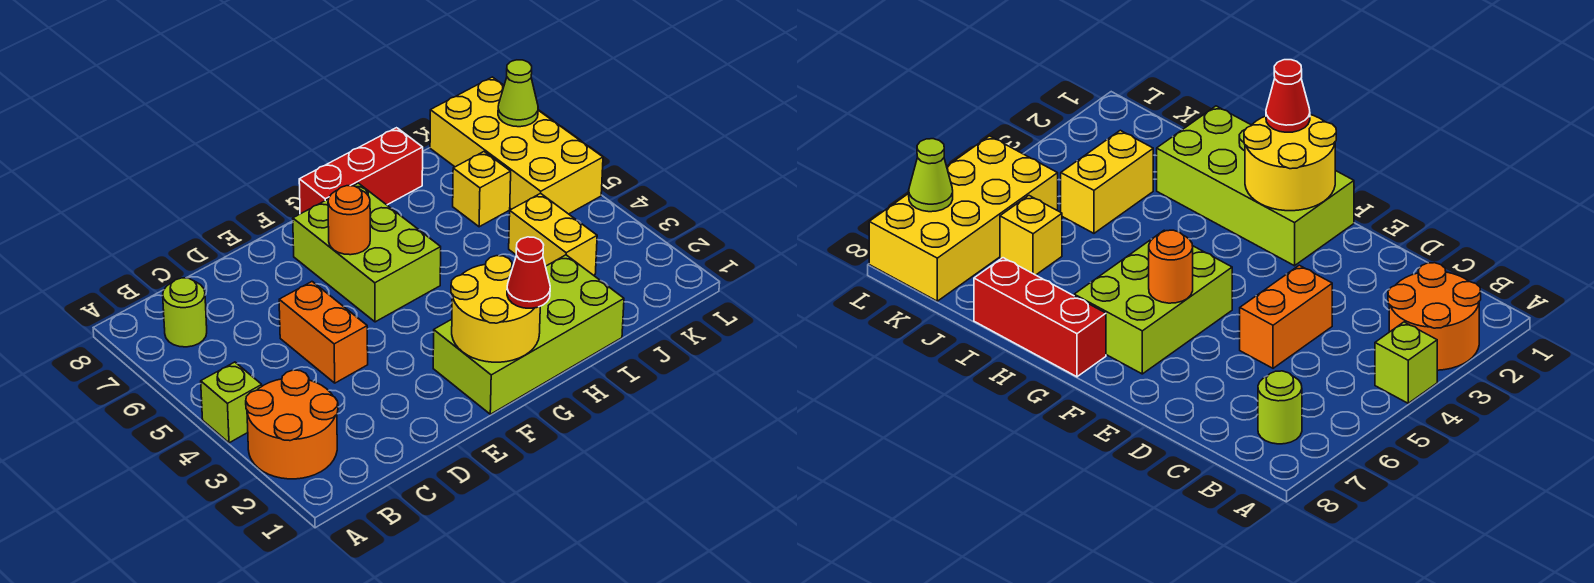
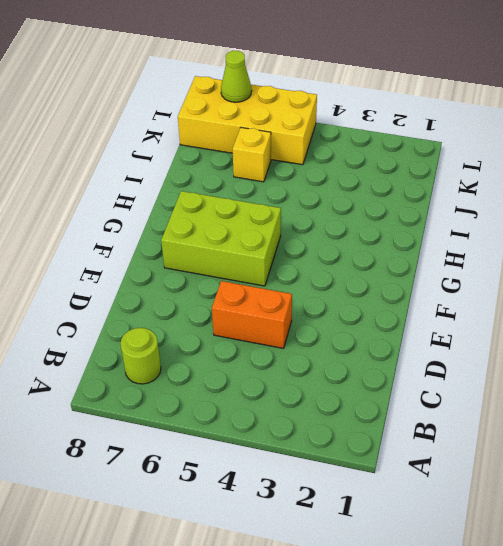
none -> orange 2x2 round brick [246,370,338,479]
none -> lime 1x1 brick [201,362,262,443]
none -> lime 2x4 brick [433,255,624,414]

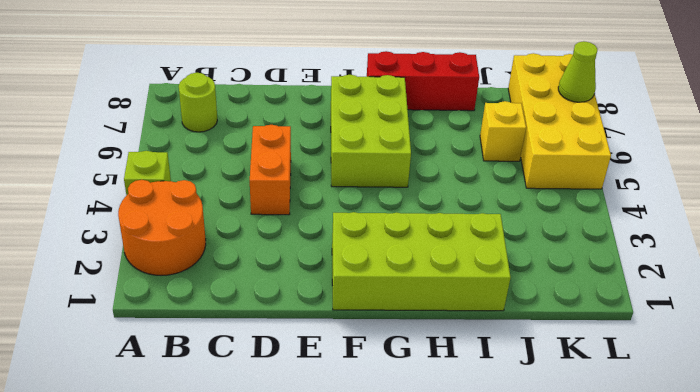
none -> yellow 1x2 brick [509,193,597,275]
none -> yellow 2x2 round brick [451,256,540,362]
none -> orange 1x1 round brick [328,186,370,255]

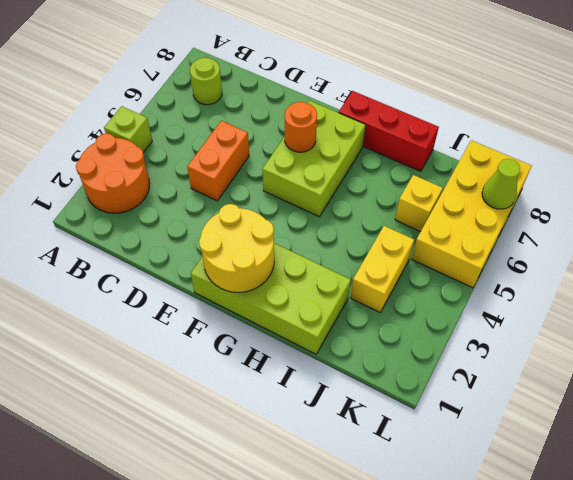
none -> red 1x1 cone [507,237,550,308]

